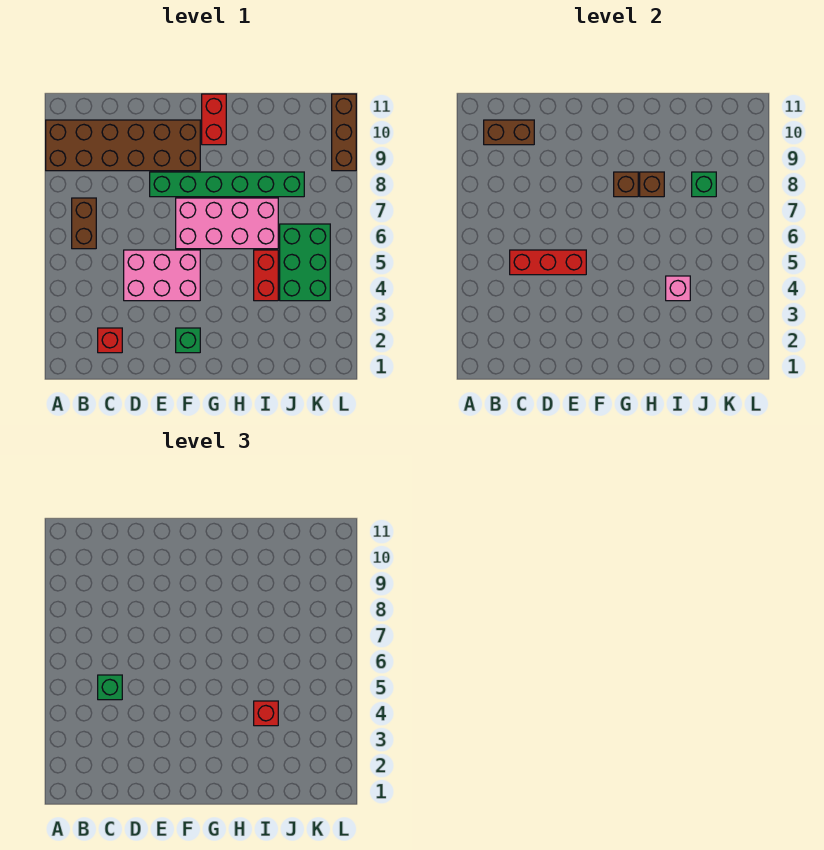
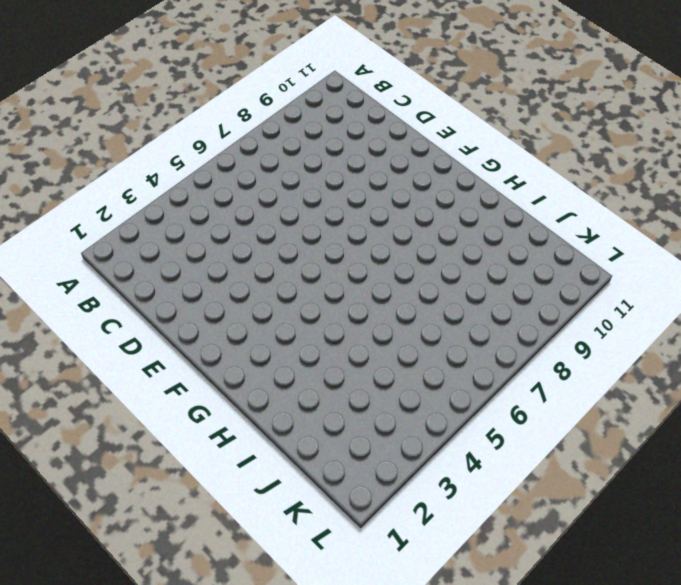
none -> brown 2x6 brick [46,120,200,171]
none -> brown 1x2 brick [72,198,96,249]
none -> red 1x1 brick [98,328,122,353]

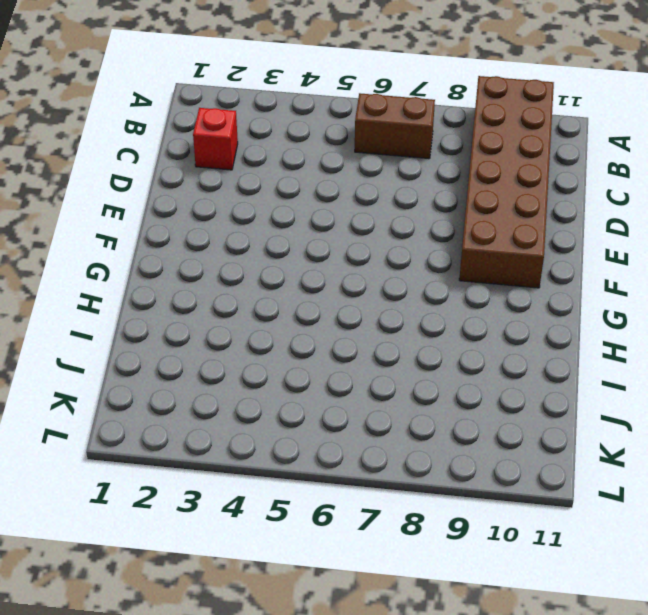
none -> pink 2x3 brick [124,250,200,301]
none -> green 1x6 brick [150,172,304,197]
none -> green 1x1 brick [176,328,200,353]

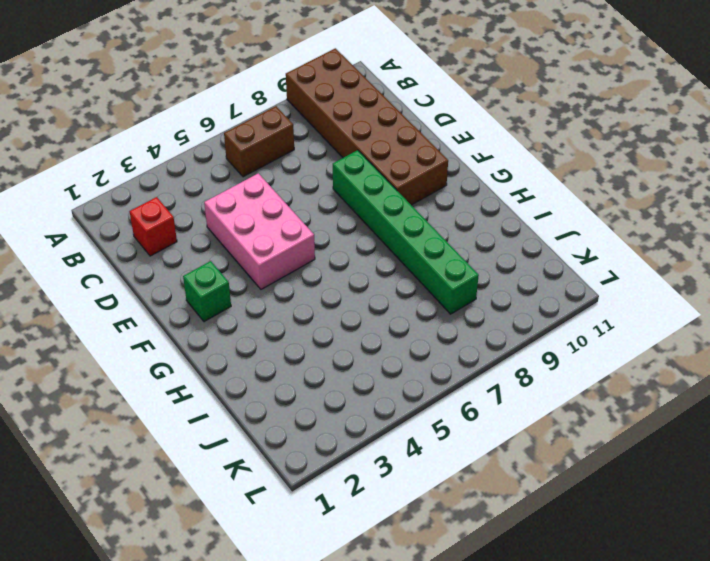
none -> pink 2x4 brick [176,198,278,249]
none -> red 1x2 brick [202,94,226,145]
none -> red 1x2 brick [254,250,278,301]

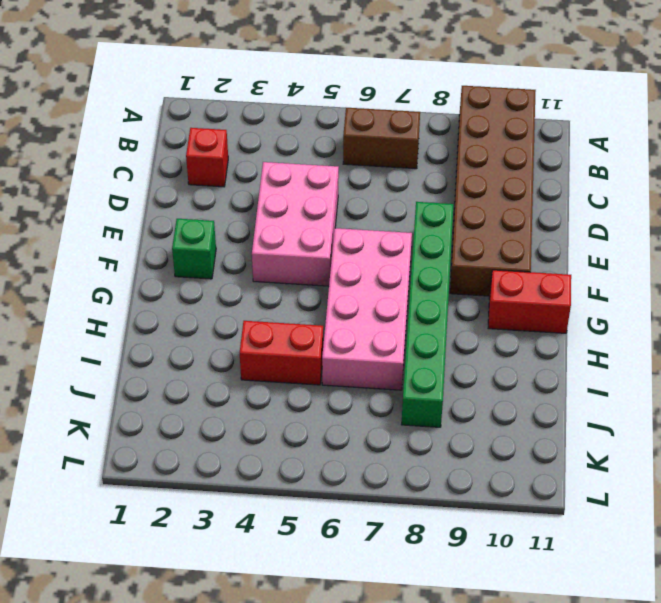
none -> green 2x3 brick [280,224,330,301]
none -> brown 1x3 brick [332,94,356,171]
none -> brown 1x2 brick [484,120,534,145]

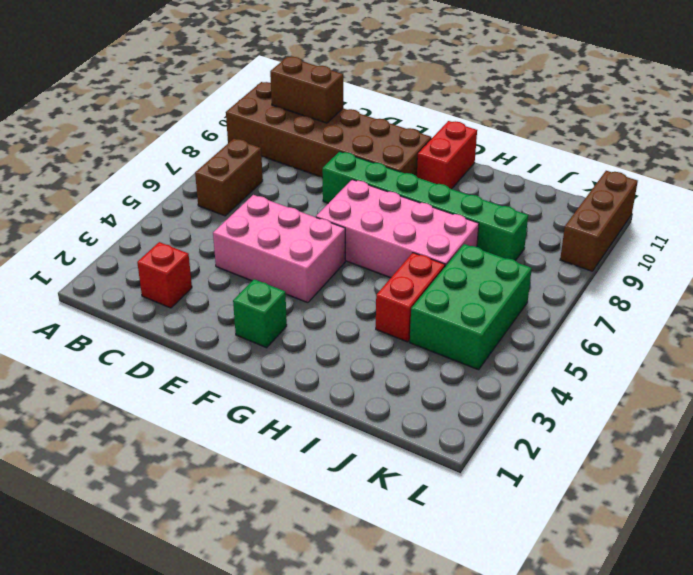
none -> red 1x3 brick [510,250,586,275]
none -> brown 1x1 brick [614,172,638,197]
none -> brown 1x1 brick [640,172,664,197]

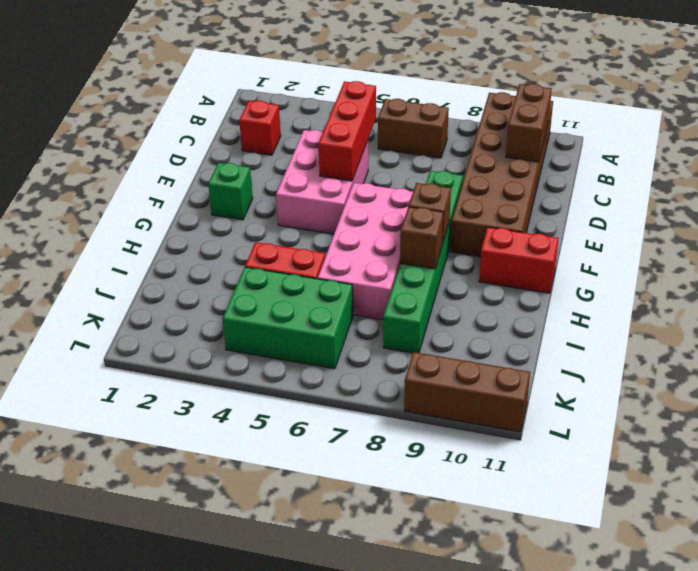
none -> pink 1x1 brick [666,276,690,301]
none -> green 1x1 brick [692,172,716,197]
none -> green 1x1 brick [98,675,122,700]

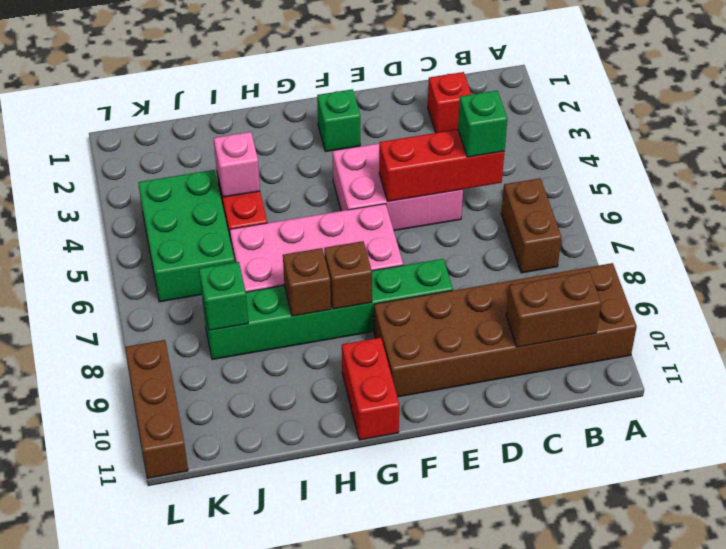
none -> red 1x1 brick [254,701,278,726]

